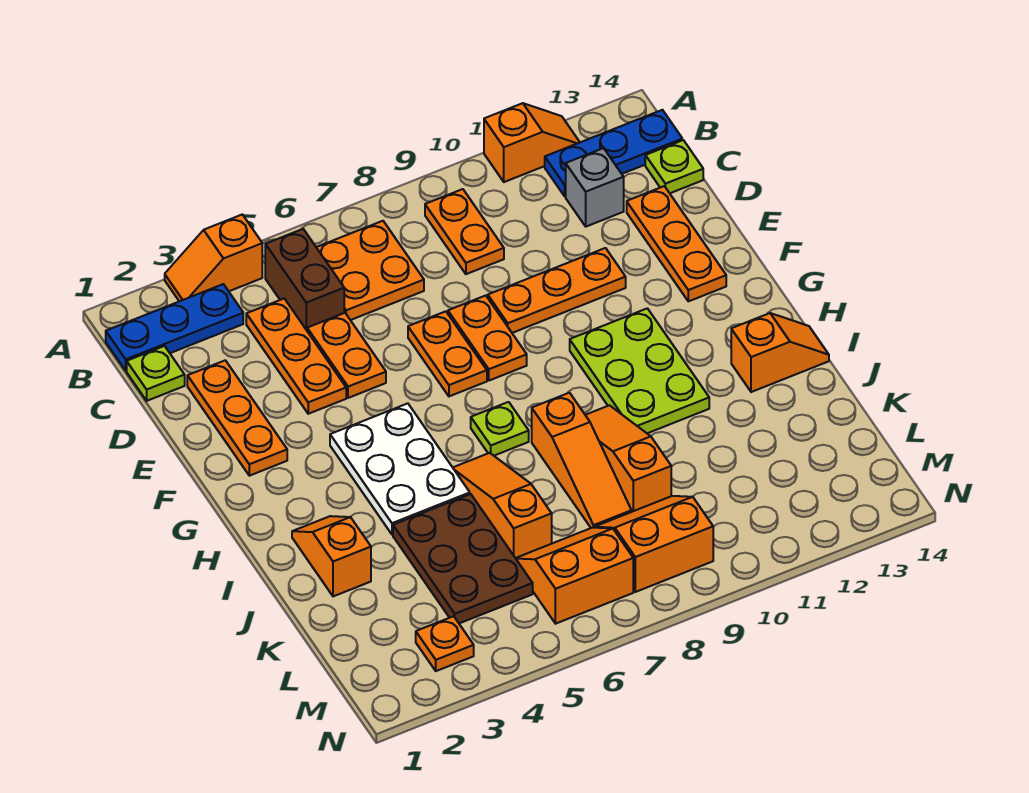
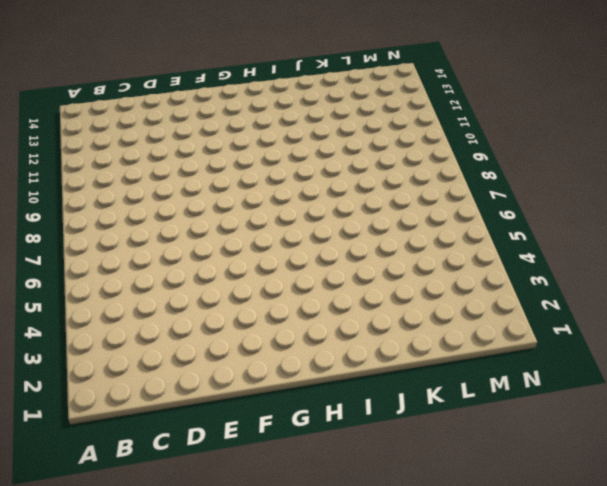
none -> orange 1x2 slope [165,215,262,301]
none -> orange 1x2 slope [484,103,580,182]
none -> blue 1x3 plate [106,284,243,371]

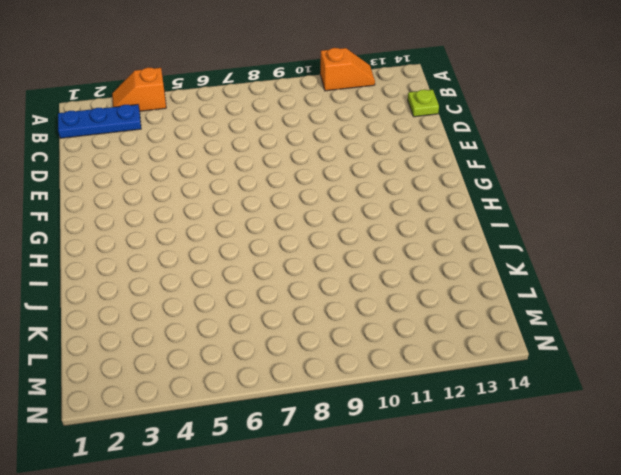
none -> brown 1x2 brick [265,229,344,330]
none -> orange 2x2 plate [316,221,424,320]
none -> orange 1x2 plate [425,189,504,274]

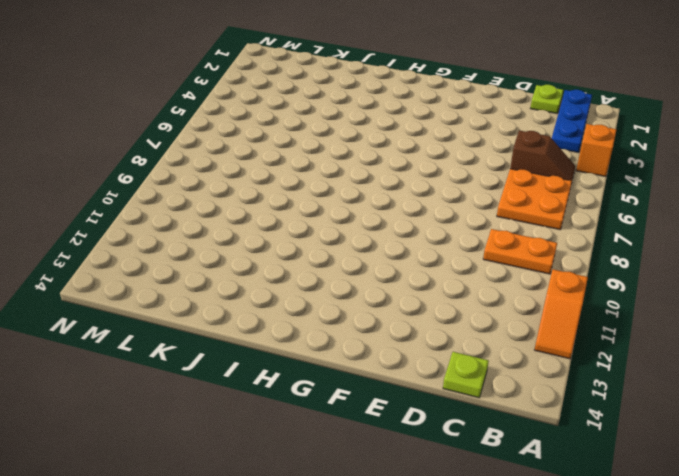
brown 1x2 slope [510,131,575,181] -> brown 1x2 brick [265,229,344,330]
none -> blue 1x3 plate [545,110,682,196]
none -> orange 1x3 plate [246,299,346,414]
none -> grey 1x1 brick [566,148,624,227]

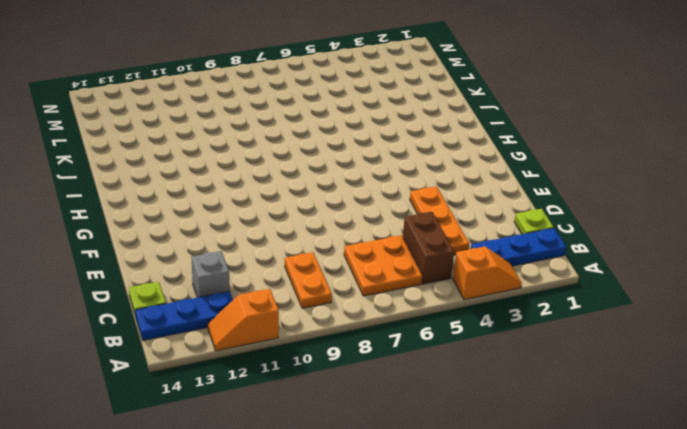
none -> orange 1x3 plate [187,360,287,476]
none -> orange 1x2 plate [307,313,386,398]
none -> orange 1x3 plate [627,186,726,301]

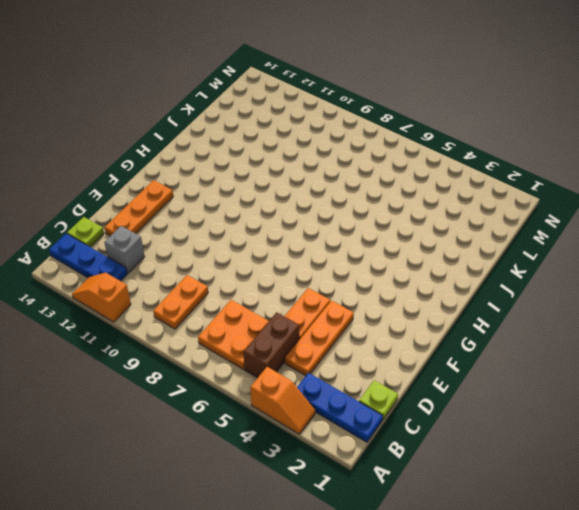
none -> orange 1x3 plate [187,360,287,476]
none -> orange 1x2 plate [408,311,487,396]
none -> orange 1x2 plate [448,296,527,381]

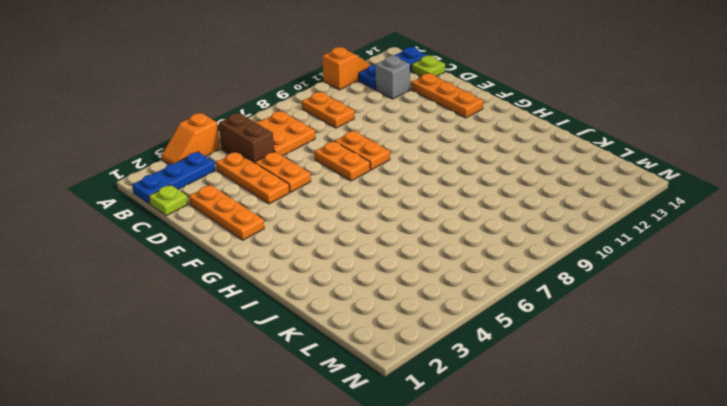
none -> orange 1x3 plate [488,248,626,333]
none -> white 2x3 plate [330,403,470,535]
none -> lime 2x3 plate [570,308,709,433]

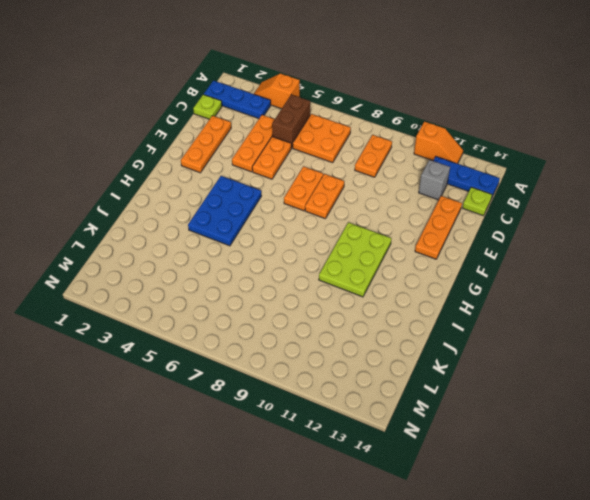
blue 2x3 plate [188,176,261,246] -> white 2x3 plate [330,403,470,535]
none -> orange 1x3 plate [488,248,626,333]
none -> lime 1x1 plate [471,402,529,456]
none -> orange 1x2 slope [292,516,371,596]

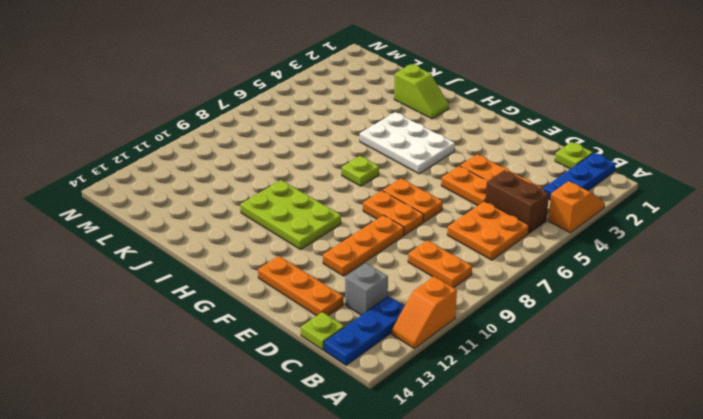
lime 1x2 slope [394,64,449,119] -> orange 1x2 slope [292,516,371,596]
none -> orange 1x3 plate [187,360,287,476]
none -> orange 1x3 slope [453,453,552,558]
none -> orange 1x3 slope [532,393,631,528]

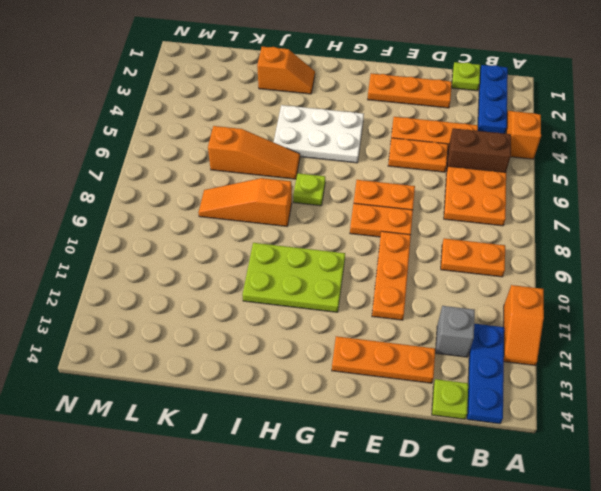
none -> orange 1x3 slope [586,405,671,512]
none -> orange 1x2 slope [731,313,829,392]
none -> brown 2x3 plate [393,494,533,623]

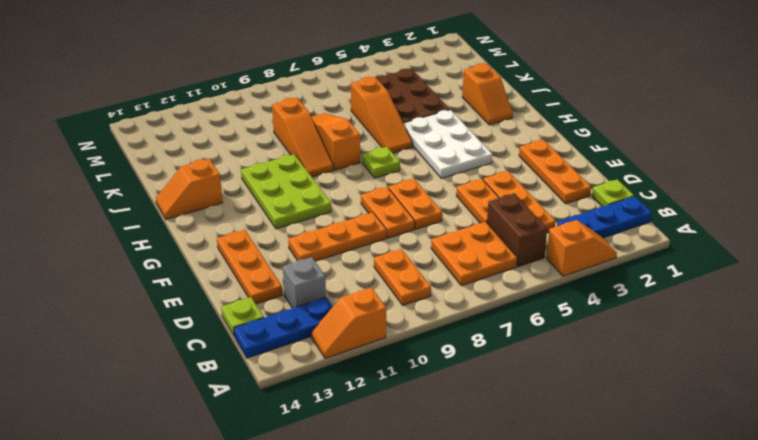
none -> orange 2x2 slope [516,528,633,624]
none -> orange 2x2 slope [594,496,713,592]
none -> orange 1x1 plate [416,616,474,671]

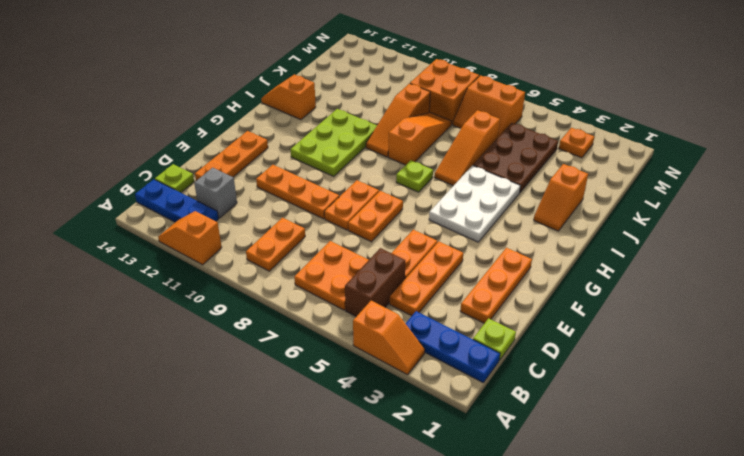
orange 2x2 brick [410,59,479,125] -> orange 2x2 slope [594,496,713,592]

